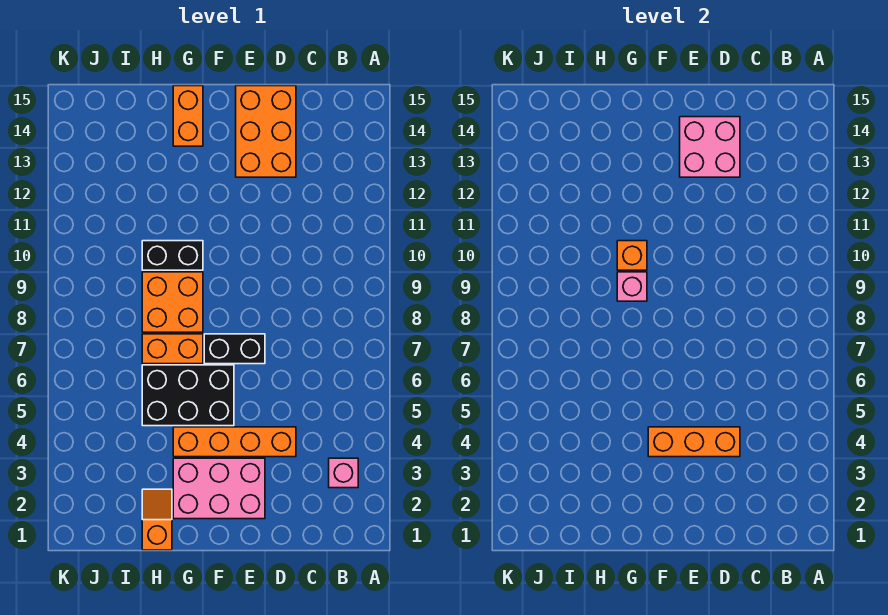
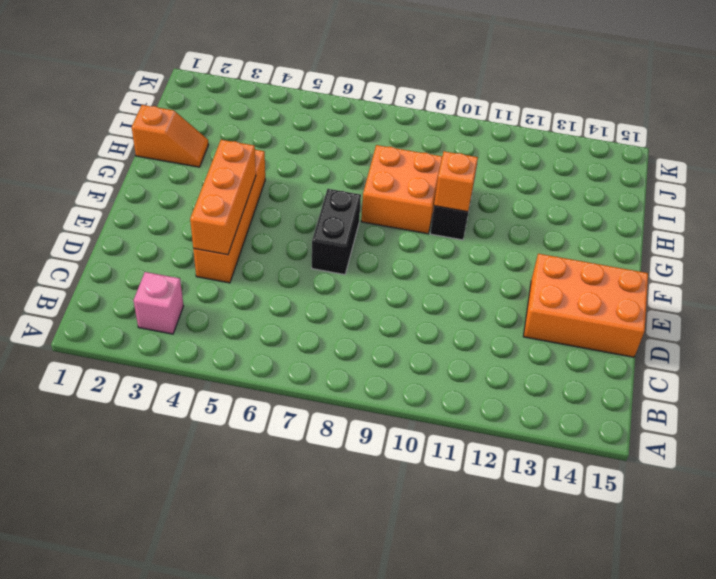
none -> pink 2x3 brick [173,458,265,519]
none -> black 2x3 brick [142,365,234,426]
none -> orange 1x2 brick [142,334,203,364]

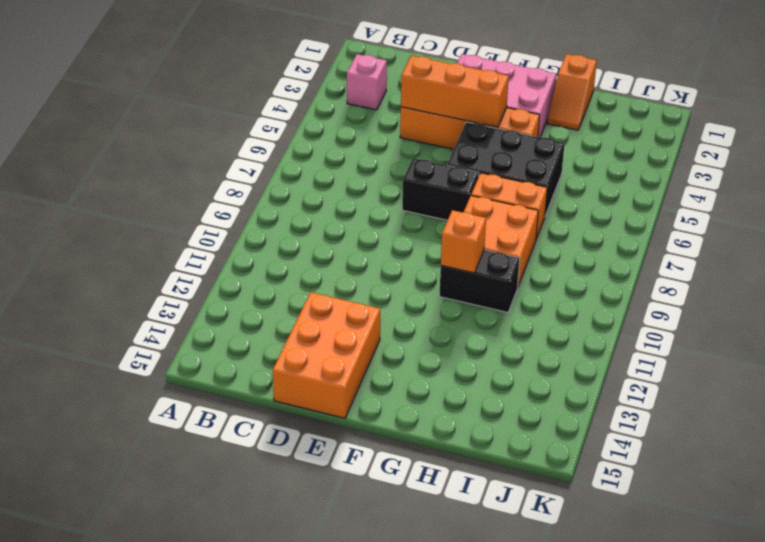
none -> orange 1x2 brick [173,86,203,146]
none -> pink 2x2 brick [680,117,740,177]
none -> pink 1x1 brick [617,272,647,301]

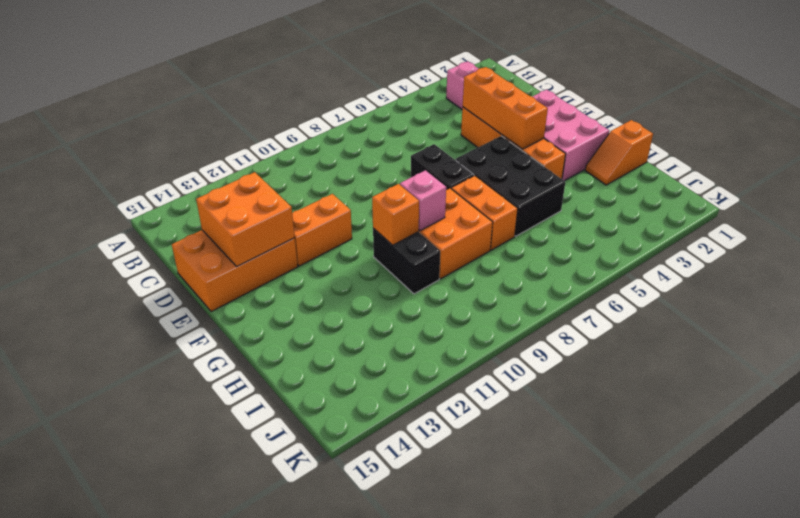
orange 2x2 brick [196,172,295,266] -> pink 2x2 brick [680,117,740,177]
orange 1x2 brick [292,194,352,266] -> orange 1x2 brick moved to [173,86,203,146]

